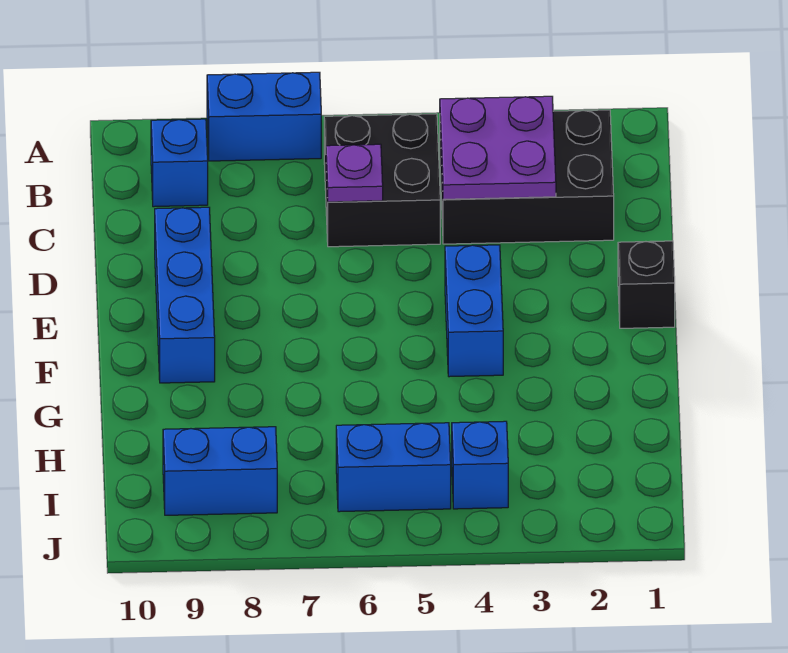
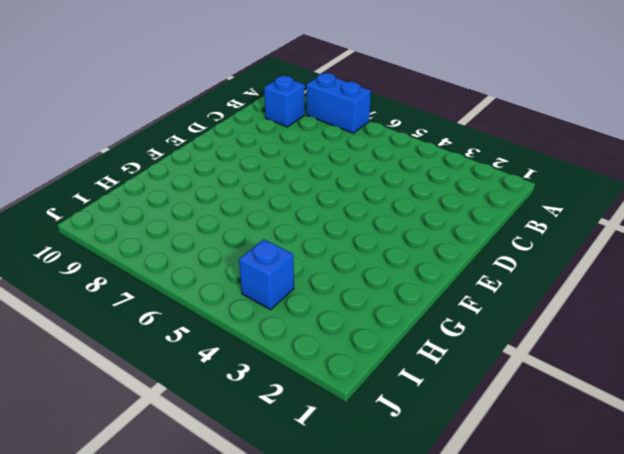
none -> black 2x3 brick [440,110,614,244]
none -> black 2x2 brick [324,114,440,247]
none -> blue 1x3 brick [155,207,215,383]

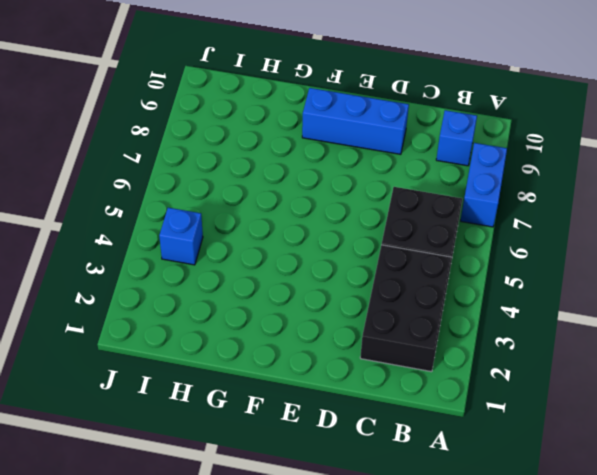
none -> black 1x1 brick [618,241,675,328]
none -> blue 1x2 brick [445,245,503,377]
none -> blue 1x2 brick [336,423,451,512]

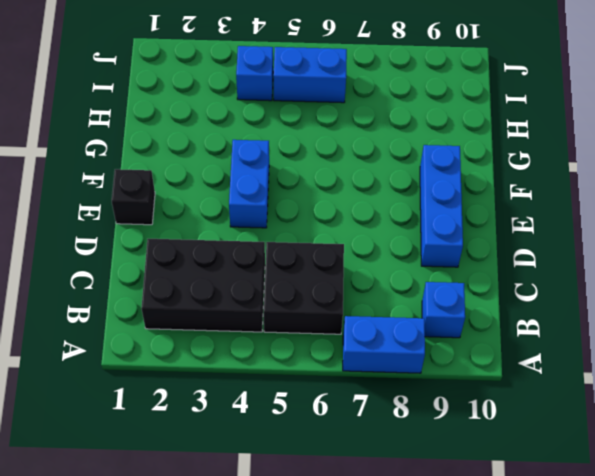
none -> blue 1x2 brick [163,427,277,515]
none -> purple 2x2 plate [440,96,556,199]
none -> purple 1x1 plate [326,144,383,202]

